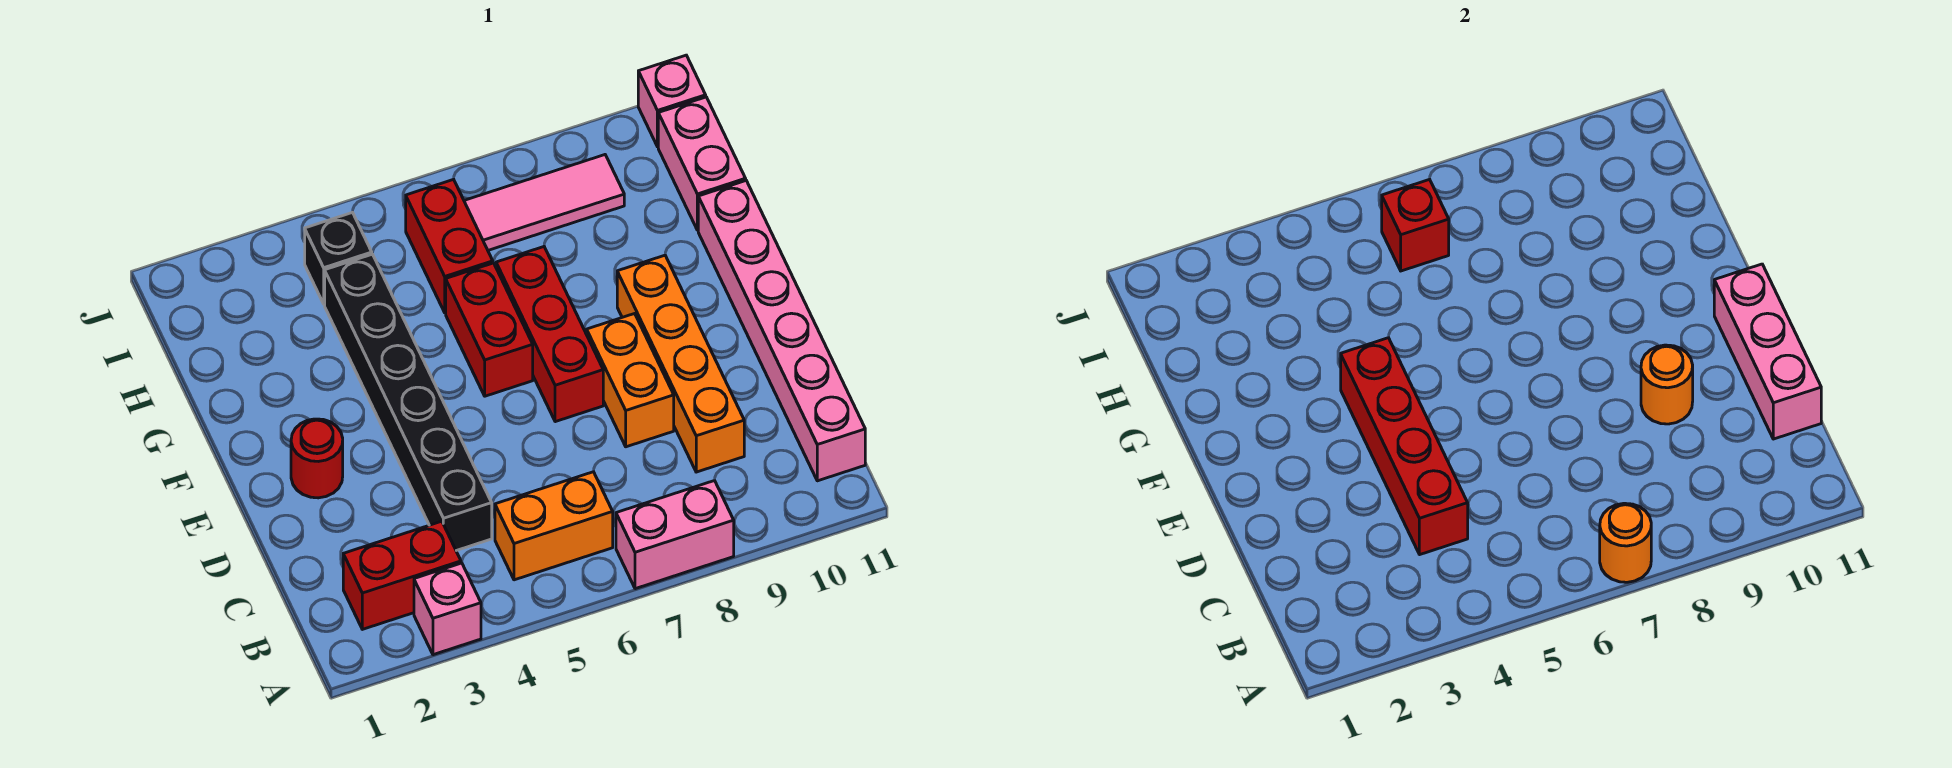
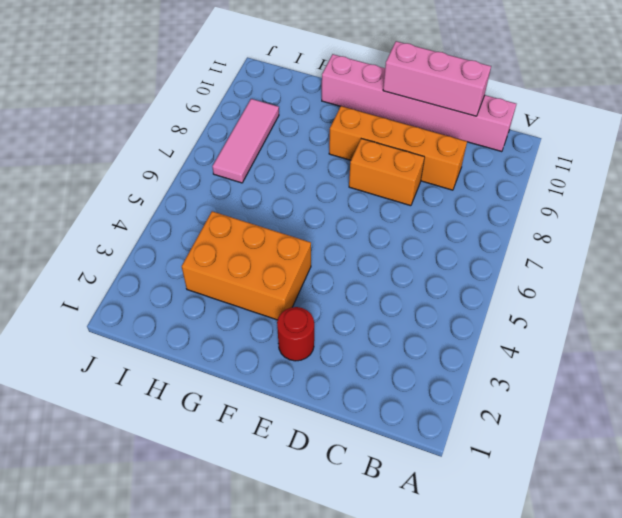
orange 2x3 brick [182,211,311,320] -> black 1x6 brick [325,254,492,551]
none -> pink 1x1 brick [414,563,481,655]
none -> pink 1x2 brick [616,481,734,589]
none -> red 1x2 brick [343,521,461,629]

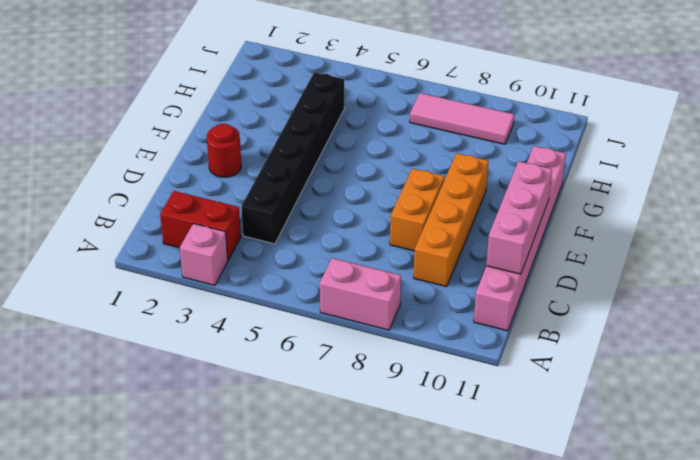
none -> orange 1x2 brick [495,472,613,580]
none -> red 1x3 brick [496,247,603,422]
none -> red 1x2 brick [446,263,533,396]

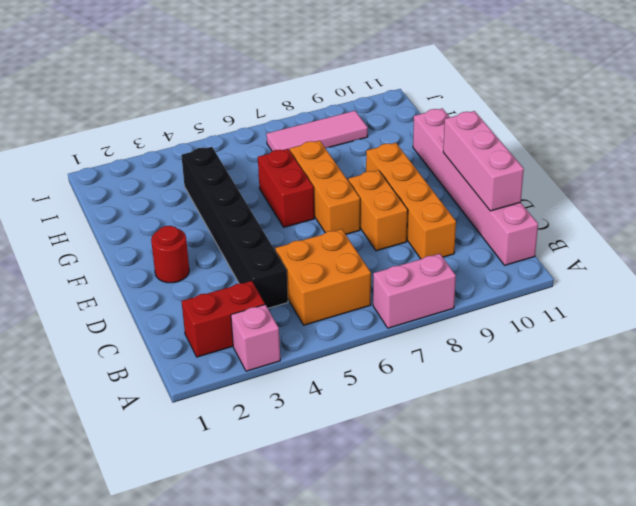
orange 2x2 brick [275,229,371,325] -> orange 1x2 brick [495,472,613,580]
orange 1x3 brick [290,141,360,234] -> red 1x3 brick [496,247,603,422]
none -> red 1x2 brick [406,179,493,313]
none -> pink 1x2 brick [658,97,746,230]
none -> black 1x1 brick [305,212,372,304]

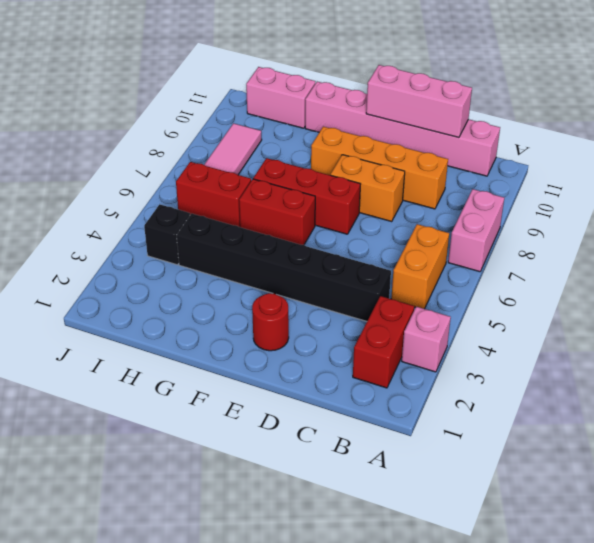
none -> pink 1x1 brick [638,55,706,147]
none -> orange 1x1 round brick [1600,503,1651,582]
none -> red 1x4 brick [1341,338,1468,555]

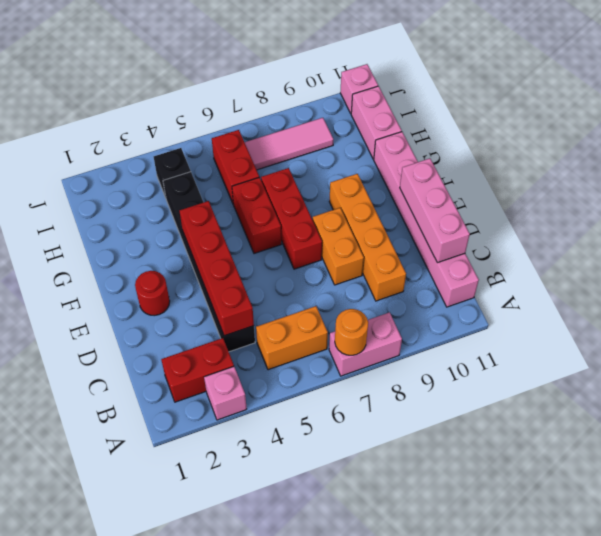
none -> orange 1x1 round brick [1641,345,1693,424]
none -> red 1x1 brick [1382,179,1449,271]

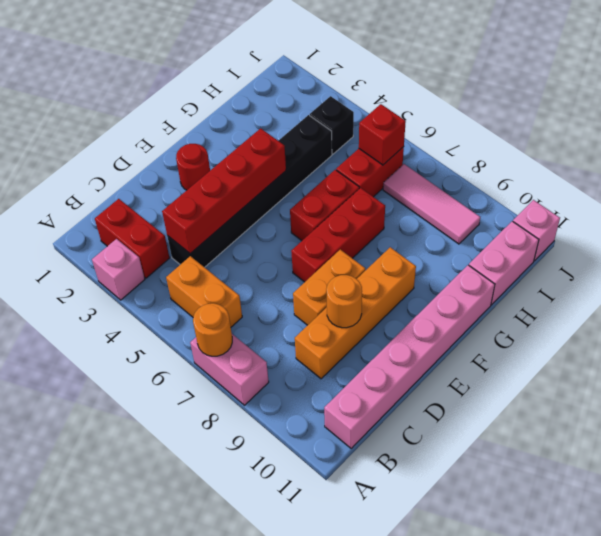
none -> pink 1x3 brick [1714,264,1821,439]

